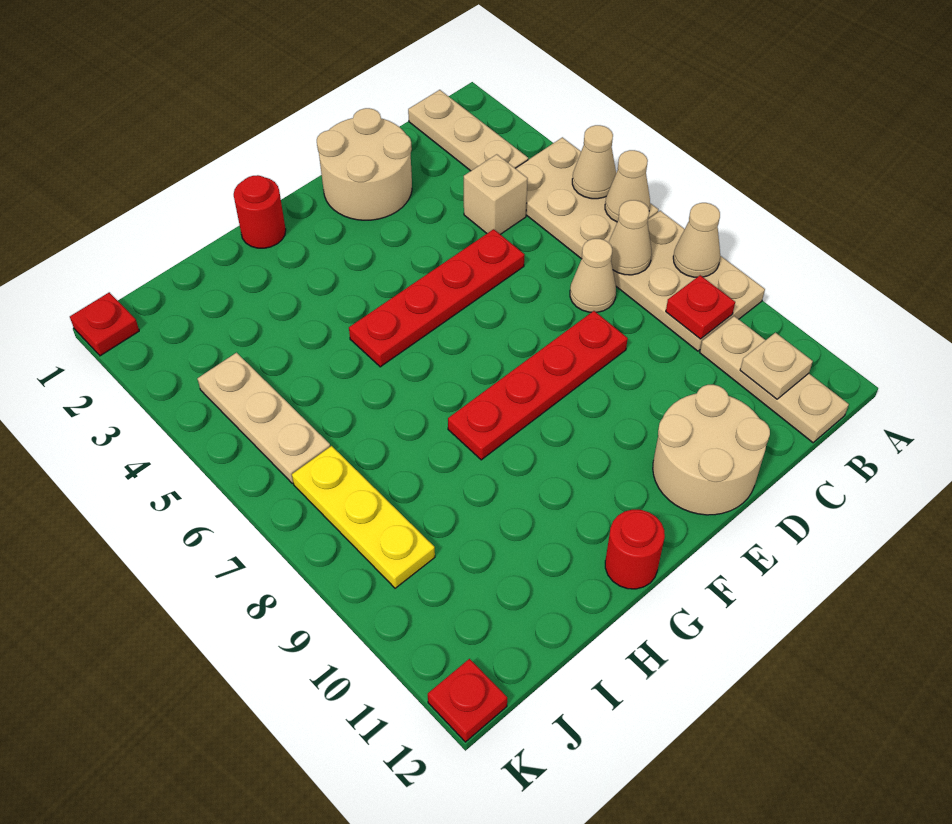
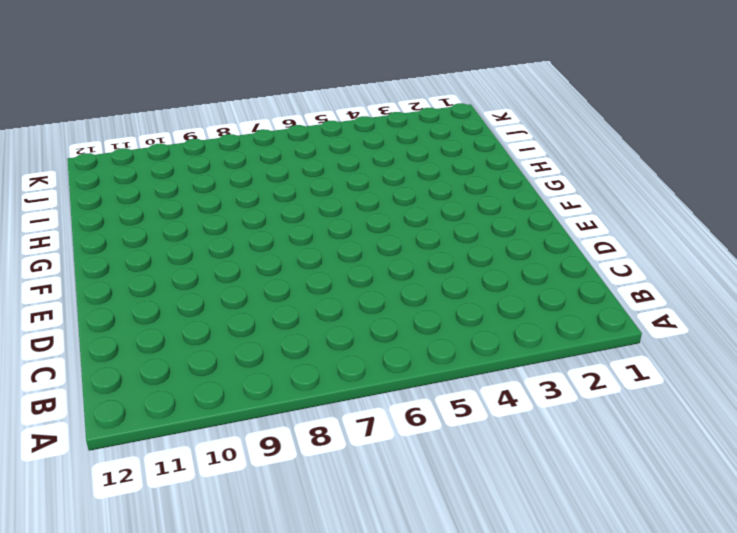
none -> tan 2x3 plate [515,137,658,259]
none -> tan 2x3 plate [613,211,765,351]
none -> tan 1x3 plate [408,90,528,171]

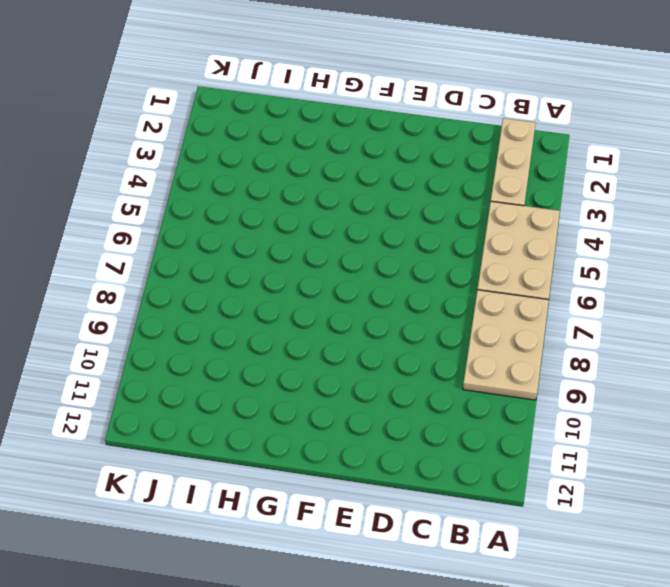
none -> tan 1x3 plate [700,316,849,443]
none -> tan 1x1 brick [464,154,528,234]
none -> tan 1x1 cone [570,239,616,312]

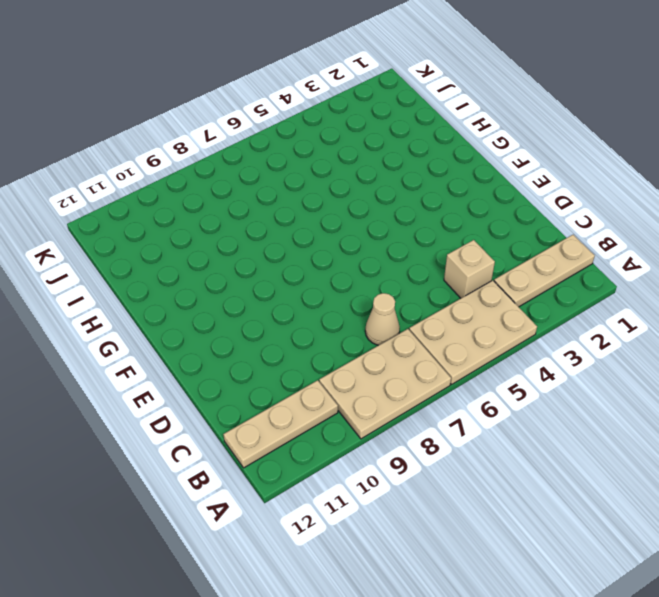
none -> tan 2x2 round brick [317,108,412,220]
none -> red 1x4 plate [349,229,525,367]
none -> red 1x4 plate [448,311,628,460]

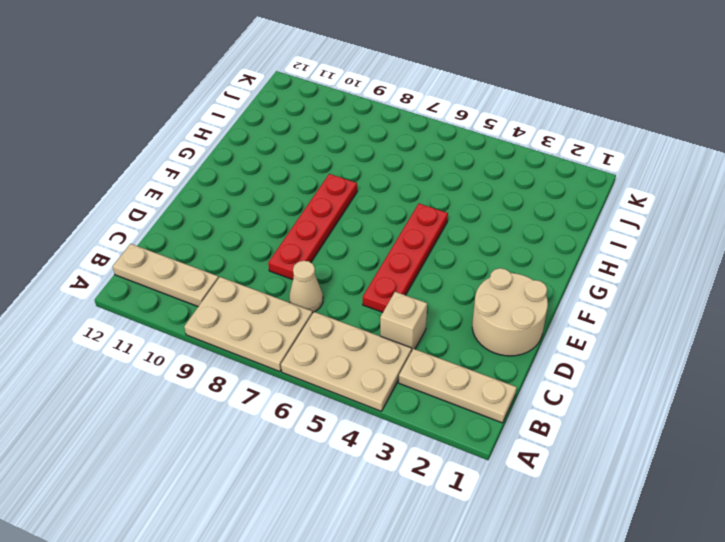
none -> tan 2x2 round brick [653,385,770,515]
none -> red 1x1 round brick [234,175,286,248]
none -> red 1x1 round brick [605,510,665,589]

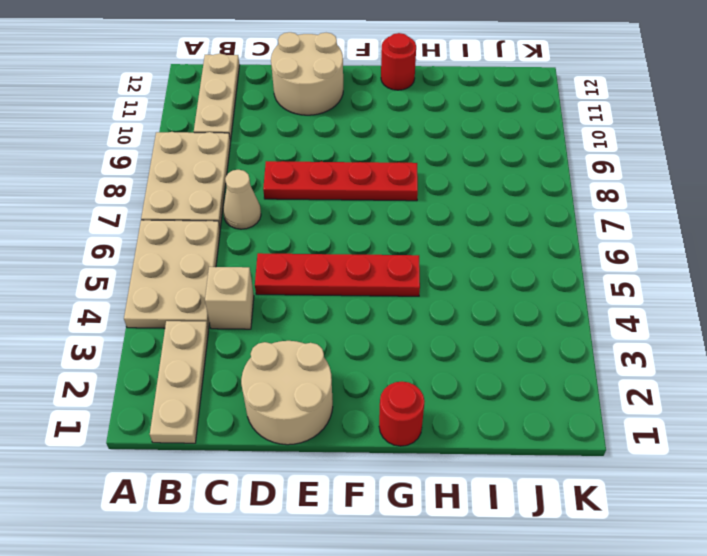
none -> tan 1x3 plate [197,353,330,483]
none -> yellow 1x3 plate [292,446,435,588]
none -> red 1x1 plate [70,292,139,356]

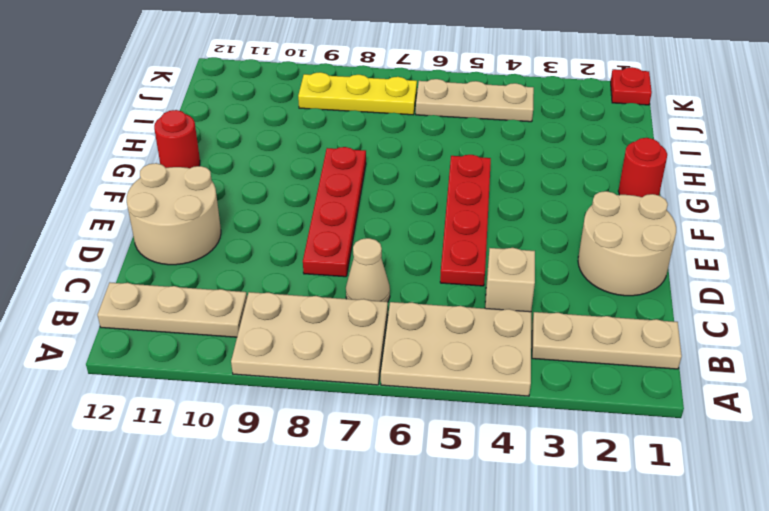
none -> red 1x1 plate [428,659,507,742]
none -> tan 1x1 cone [572,125,616,199]
none -> tan 1x1 cone [605,150,650,222]

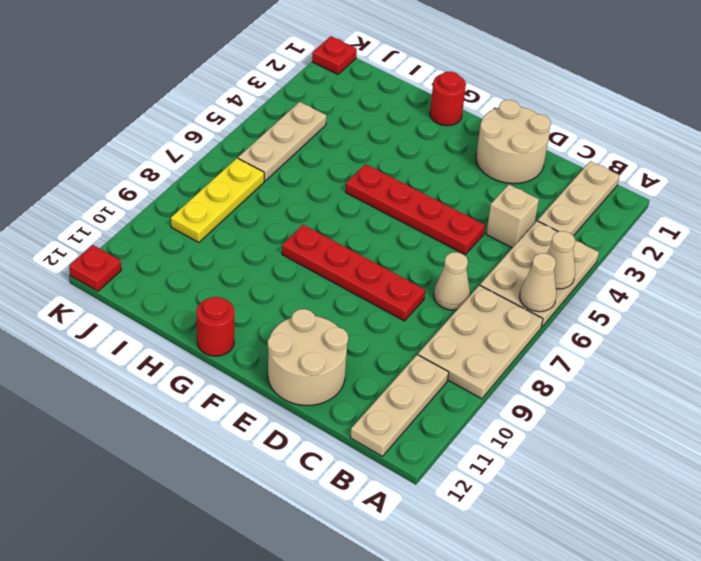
none -> tan 1x1 cone [673,203,720,277]
none -> tan 1x1 cone [608,200,652,275]
none -> red 1x1 plate [666,275,735,339]

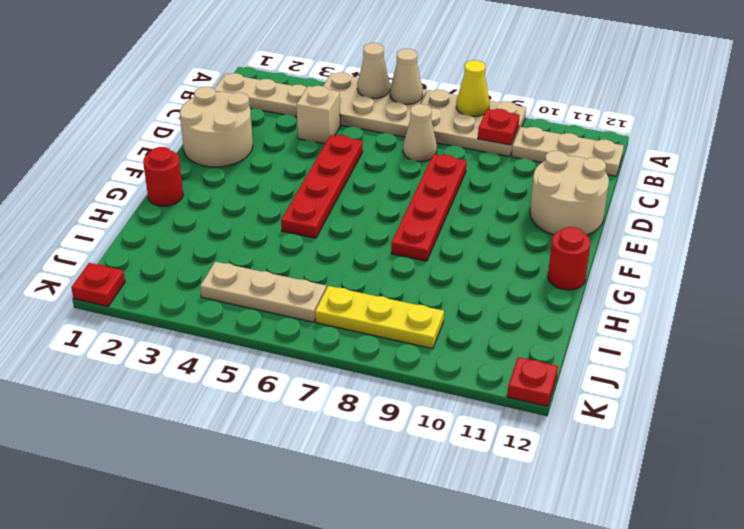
yellow 1x1 cone [456,60,490,116] -> tan 1x1 cone [673,203,720,277]
none -> tan 1x1 cone [608,200,652,275]
none -> tan 1x1 plate [740,332,813,399]

